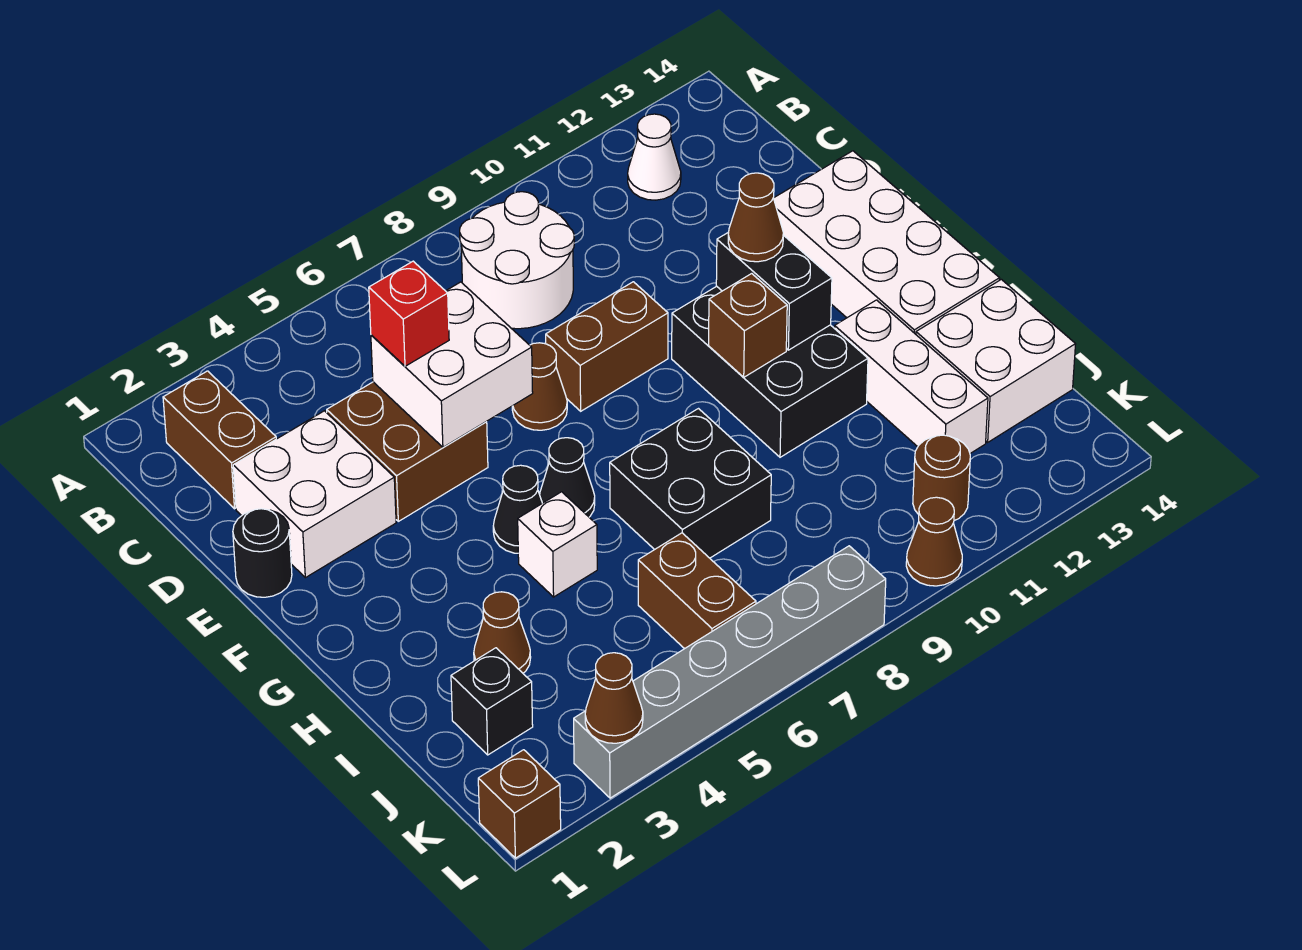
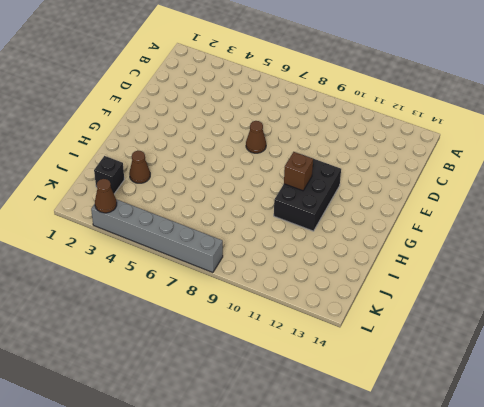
none -> brown 1x2 brick [163,371,276,509]
none -> white 2x2 round brick [460,192,574,329]
none -> white 1x1 cone [628,114,681,200]

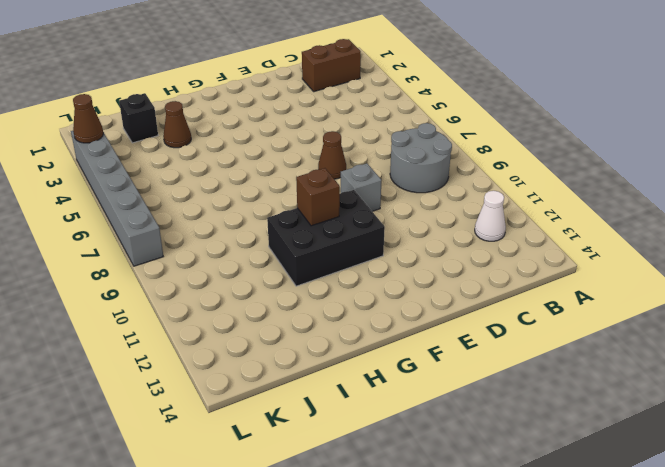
grey 2x2 round brick [390,123,452,193] -> white 2x2 round brick [460,192,574,329]
grey 1x1 brick [341,163,381,211] -> brown 1x2 brick [546,282,668,411]
none -> white 2x2 brick [233,411,396,578]
none -> brown 2x2 brick [327,382,488,521]
none -> black 1x1 round brick [233,509,292,597]

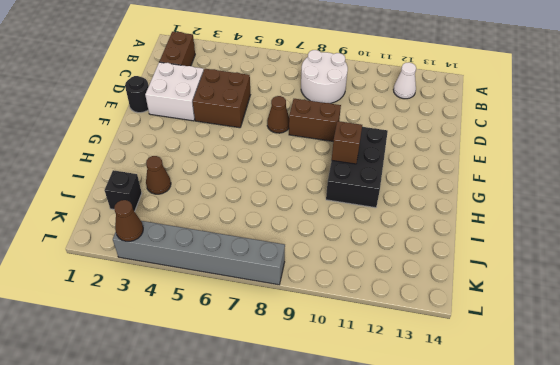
none -> white 2x4 brick [774,151,1000,334]
none -> black 1x1 cone [493,465,542,553]
none -> black 1x1 cone [540,438,595,517]

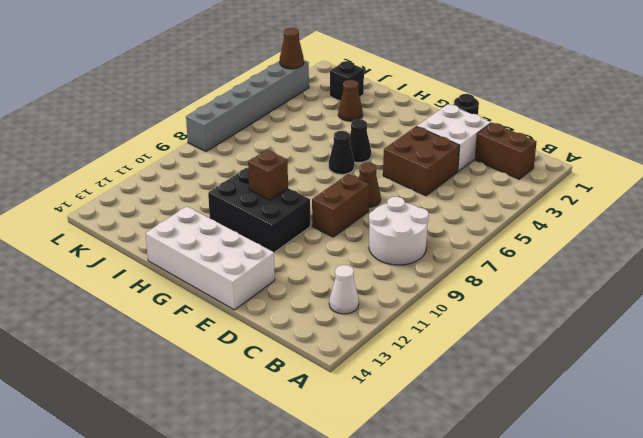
none -> white 1x1 brick [518,492,597,597]
none -> black 2x2 brick [610,409,771,558]
none -> white 1x3 brick [834,300,988,453]

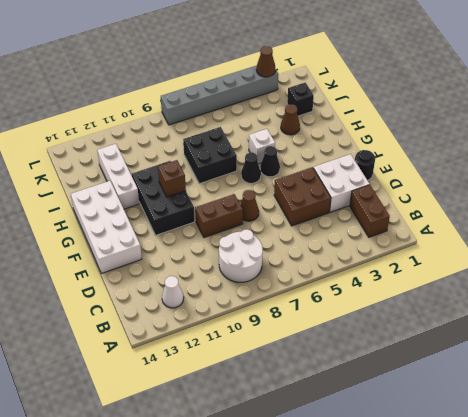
none -> white 2x2 brick [916,279,1076,442]
none -> brown 1x2 brick [638,533,756,649]
none -> brown 1x1 round brick [913,435,970,521]

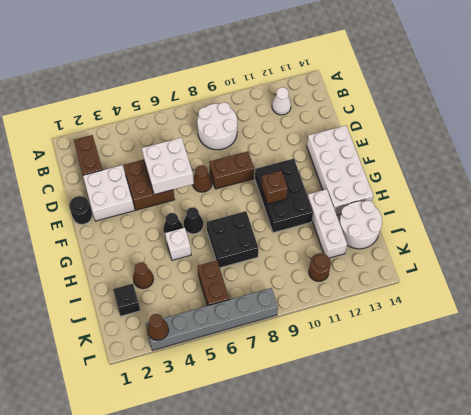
white 2x2 round brick [339,201,382,249] -> white 2x2 brick [916,279,1076,442]
none -> brown 1x1 brick [478,750,561,858]
none -> brown 1x1 cone [906,497,962,586]
none -> black 1x2 brick [716,232,832,350]

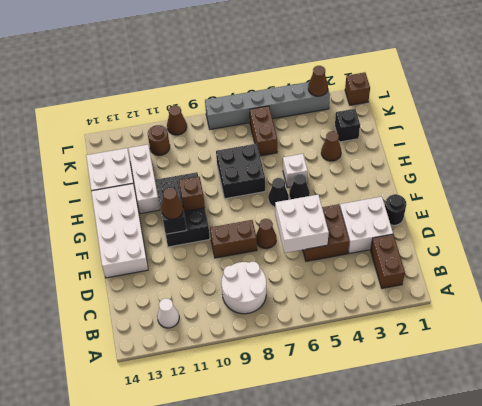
none -> red 1x1 brick [369,261,449,366]

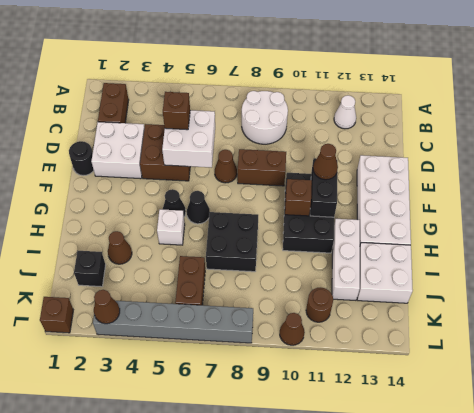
brown 1x1 brick [163,92,190,130] -> red 1x1 brick [369,261,449,366]

